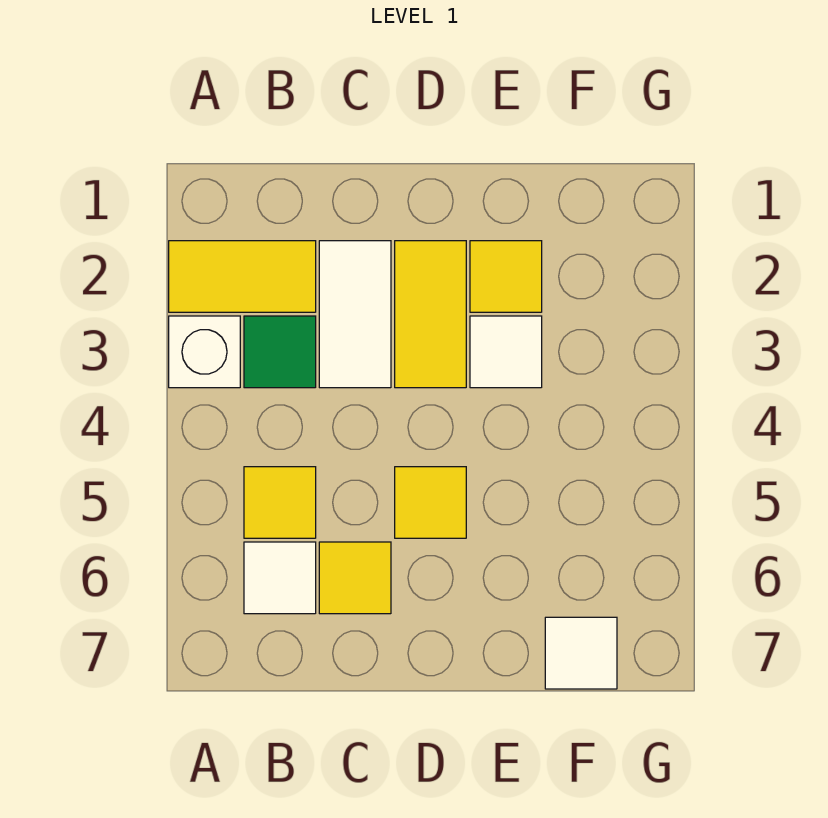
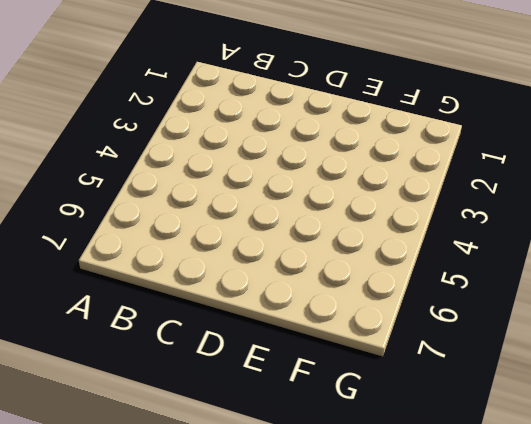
none -> yellow 1x2 tile [169,241,316,312]
none -> white 1x1 brick [169,316,240,388]
none -> green 1x1 tile [244,316,316,388]

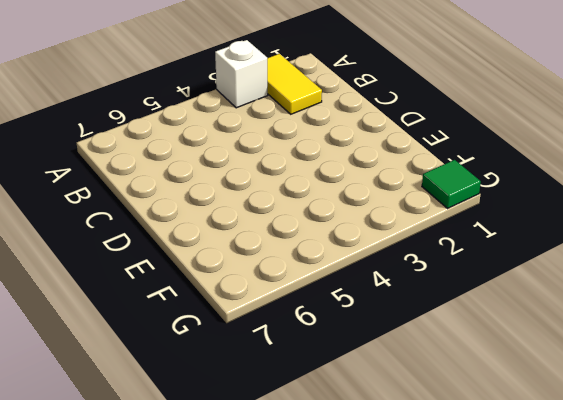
green 1x1 tile [422,160,481,208] -> green 1x1 tile moved to [244,316,316,388]
none -> yellow 1x1 tile [244,467,316,538]
none -> white 1x1 tile [244,542,316,614]
none -> white 1x2 tile [319,241,391,388]

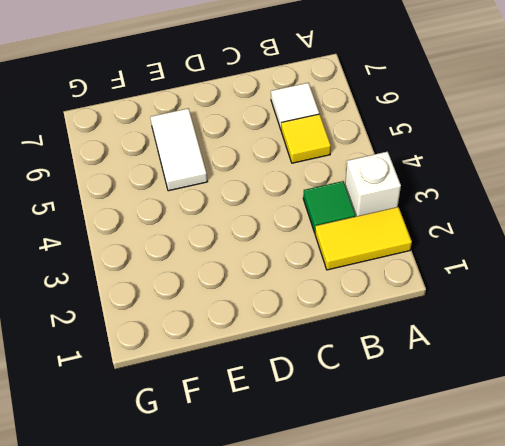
white 1x2 tile [150,108,207,191] -> white 1x2 tile moved to [319,241,391,388]
none -> yellow 1x1 tile [319,542,391,614]
none -> yellow 1x2 tile [395,241,466,388]
none -> yellow 1x1 tile [395,467,466,538]

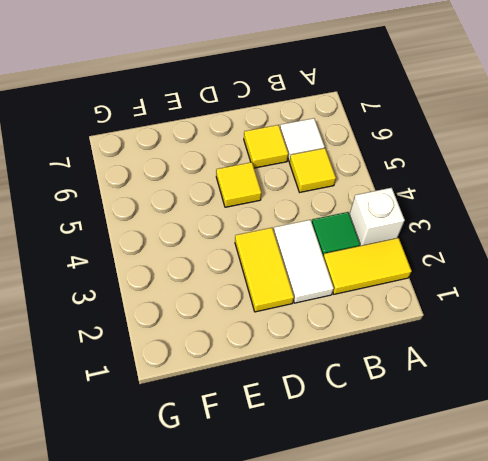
none -> yellow 1x1 tile [470,241,542,312]
none -> white 1x1 tile [470,316,542,388]
none -> white 1x1 tile [545,617,617,689]

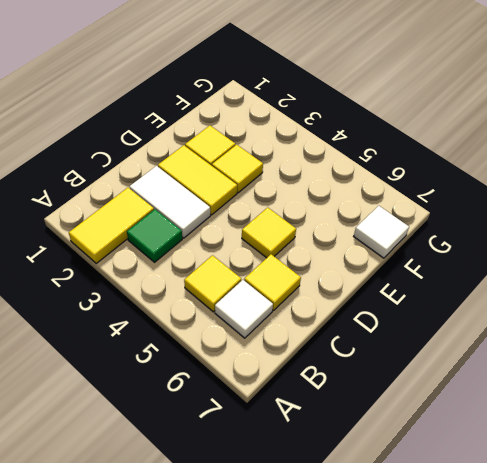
yellow 1x1 tile [212,145,263,193] -> white 1x1 tile [470,316,542,388]
none -> white 1x1 brick [169,316,240,388]

